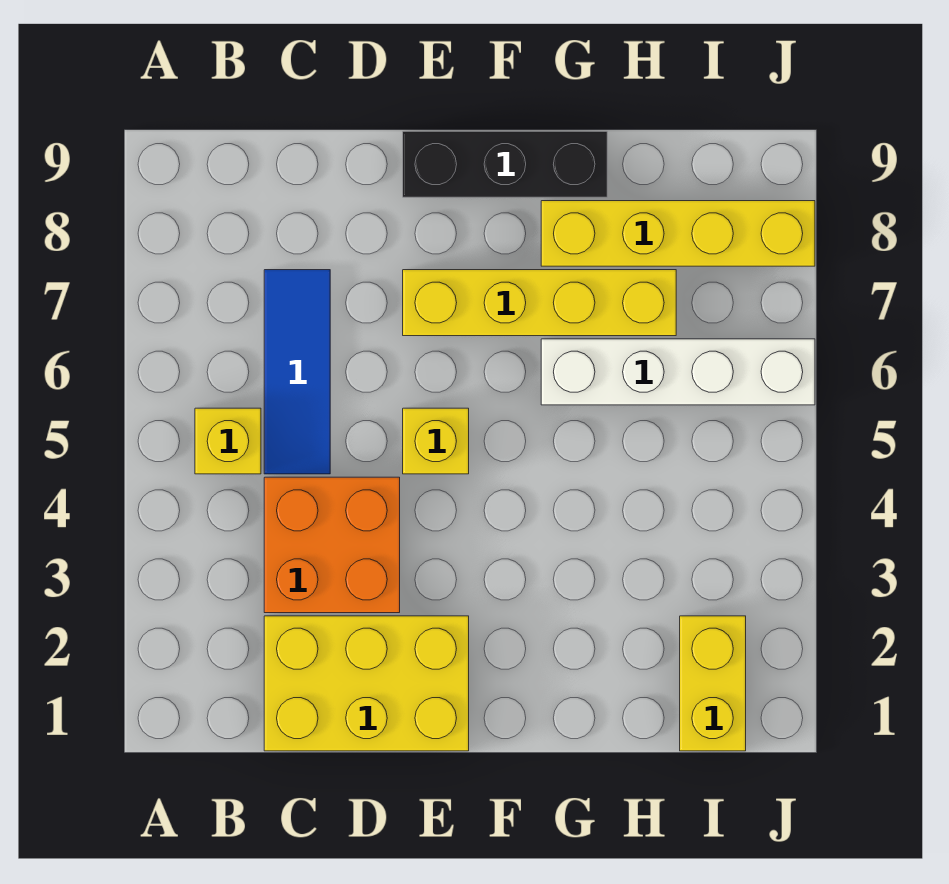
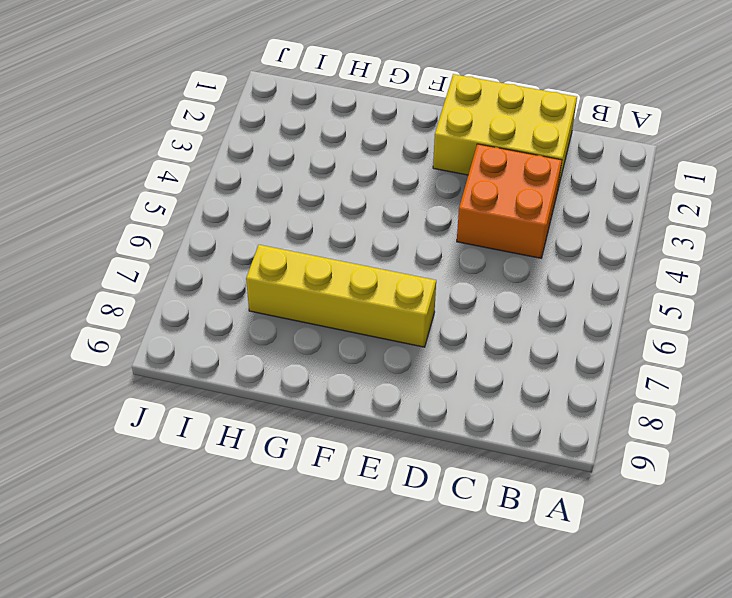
none -> yellow 1x1 brick [195,408,261,474]
none -> blue 1x3 tile [264,270,330,474]

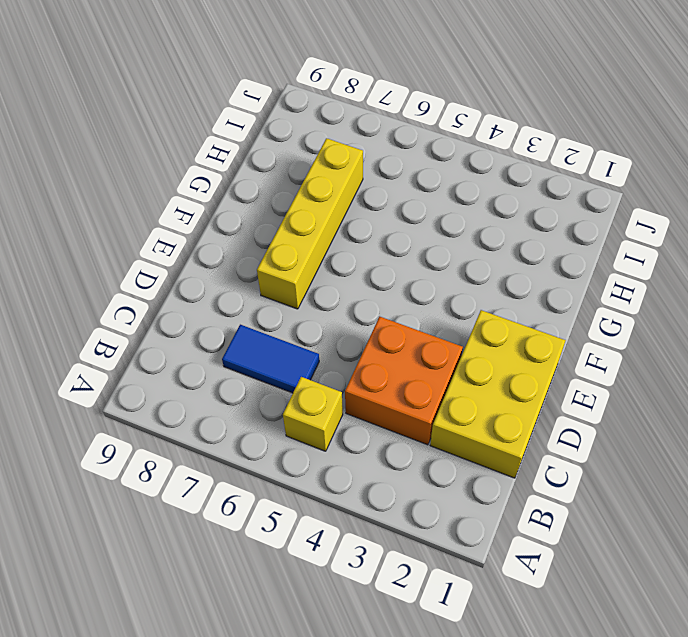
blue 1x2 tile [222,325,319,393] -> blue 1x3 tile [264,270,330,474]
none -> yellow 1x1 brick [403,408,469,474]
none -> black 1x3 brick [403,131,607,197]

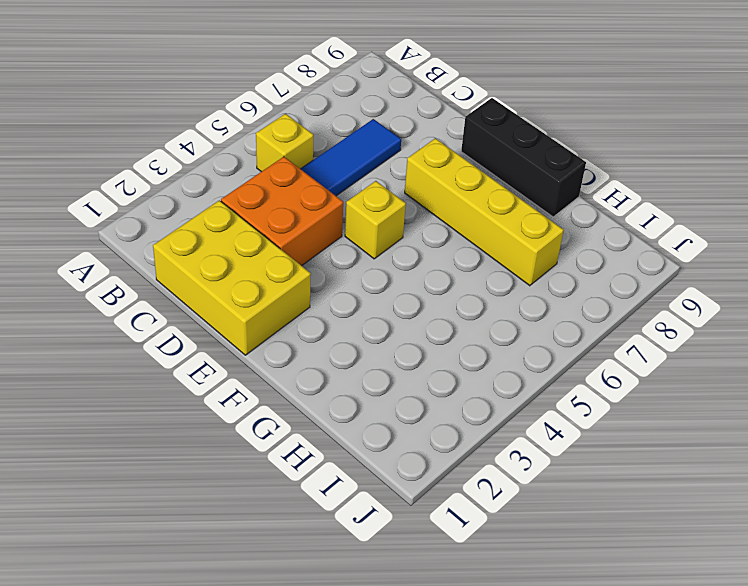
none -> white 1x4 brick [541,339,815,405]
none -> yellow 1x4 brick [541,201,815,266]

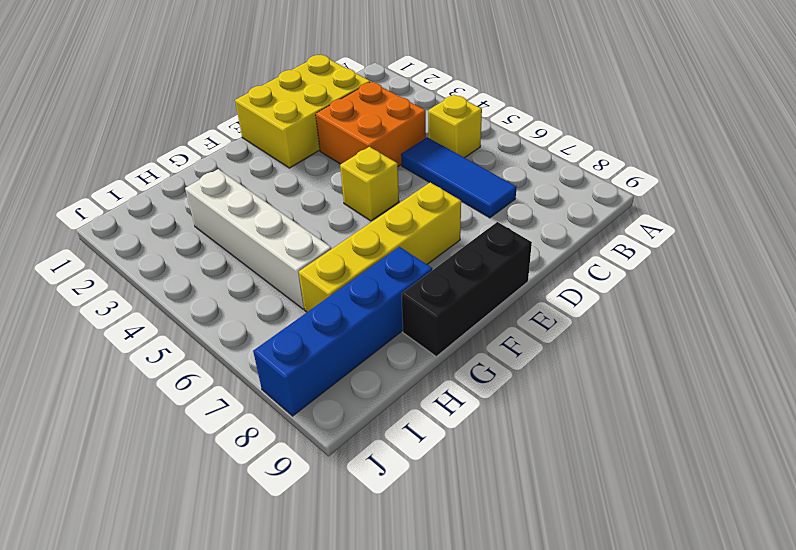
blue 1x4 brick [253,247,432,416] -> yellow 1x4 brick [541,201,815,266]
white 1x4 brick [185,169,331,309] -> white 1x4 brick turned to [541,339,815,405]
none -> yellow 1x2 brick [680,616,746,751]

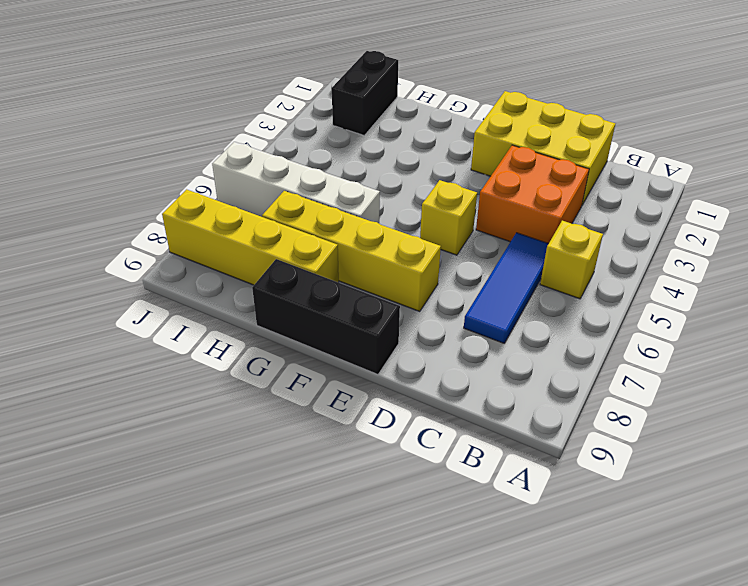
black 1x2 brick [332,51,398,135] -> yellow 1x2 brick [680,616,746,751]

